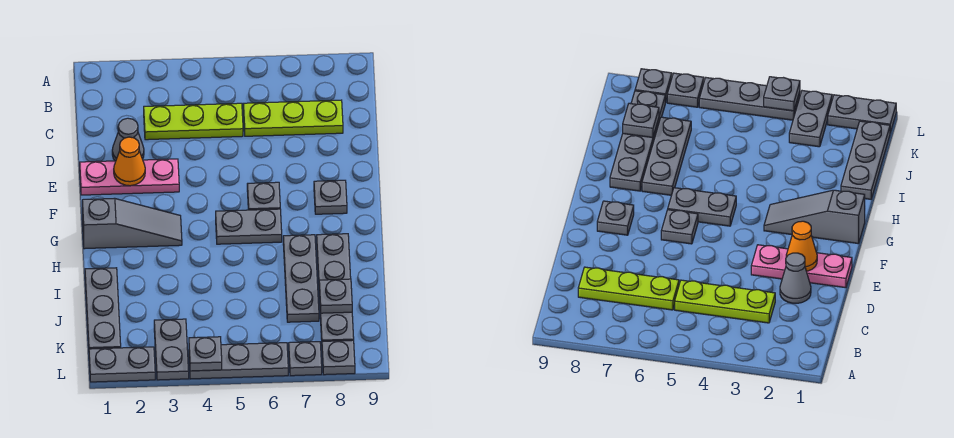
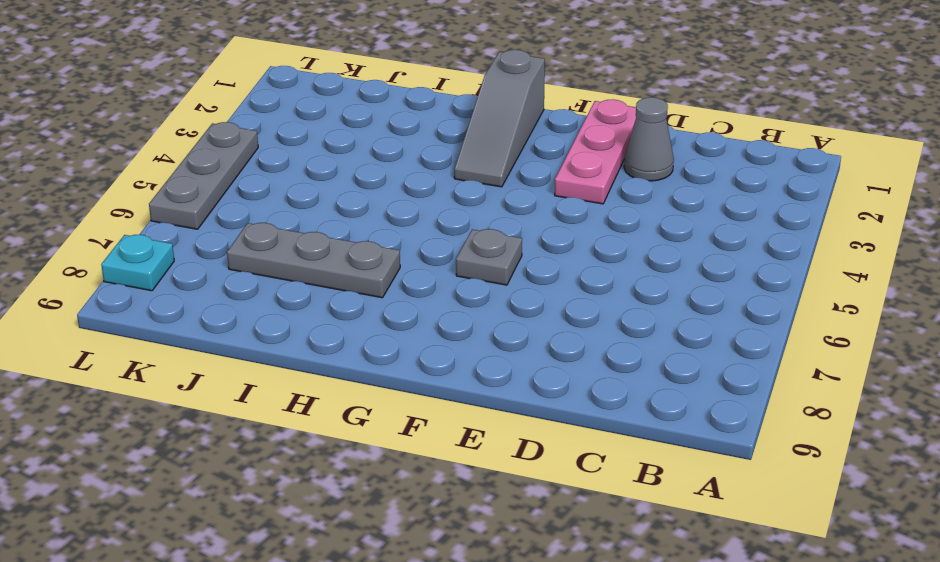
cyan 1x1 plate [101,235,174,291] -> grey 1x1 plate [322,340,355,375]
none -> lime 1x3 plate [144,103,243,140]
none -> lime 1x3 plate [243,100,343,136]
none -> grey 1x1 plate [314,180,347,214]

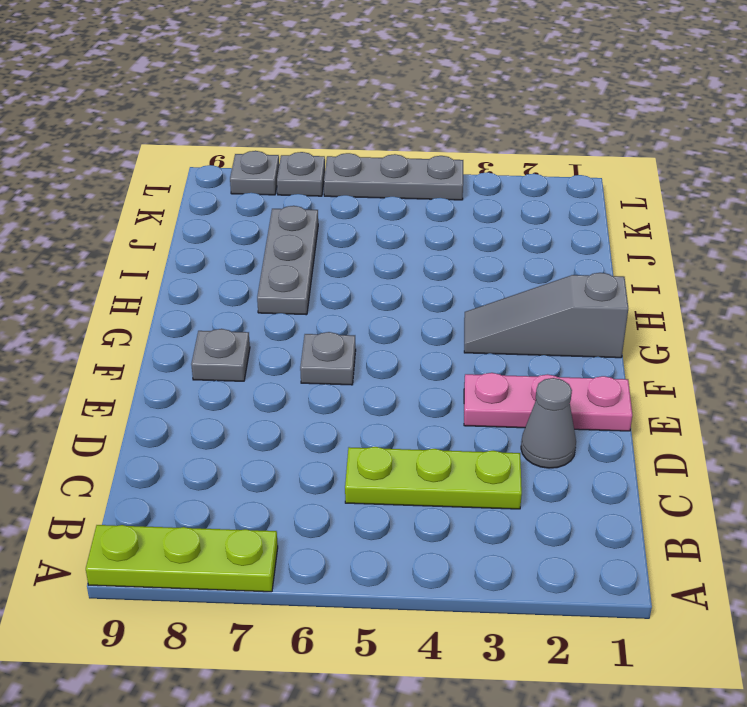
lime 1x3 plate [86,525,278,592] -> lime 1x3 plate moved to [243,100,343,136]
none -> grey 1x2 plate [216,209,282,244]
none -> grey 1x4 plate [317,234,354,341]
none -> grey 1x3 plate [85,268,121,349]

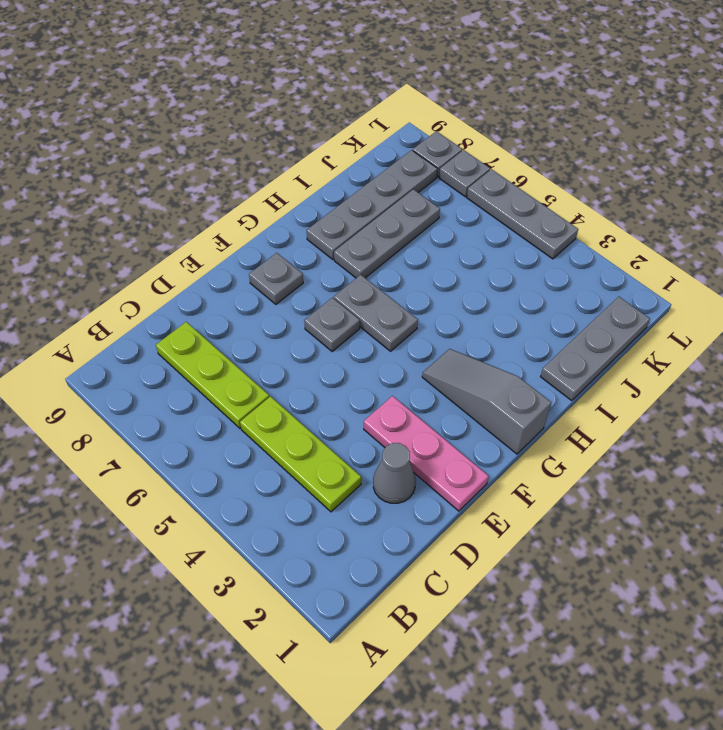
none -> grey 1x2 plate [154,319,189,380]
none -> grey 1x2 plate [89,347,155,382]
none -> orange 1x1 cone [114,137,145,186]

